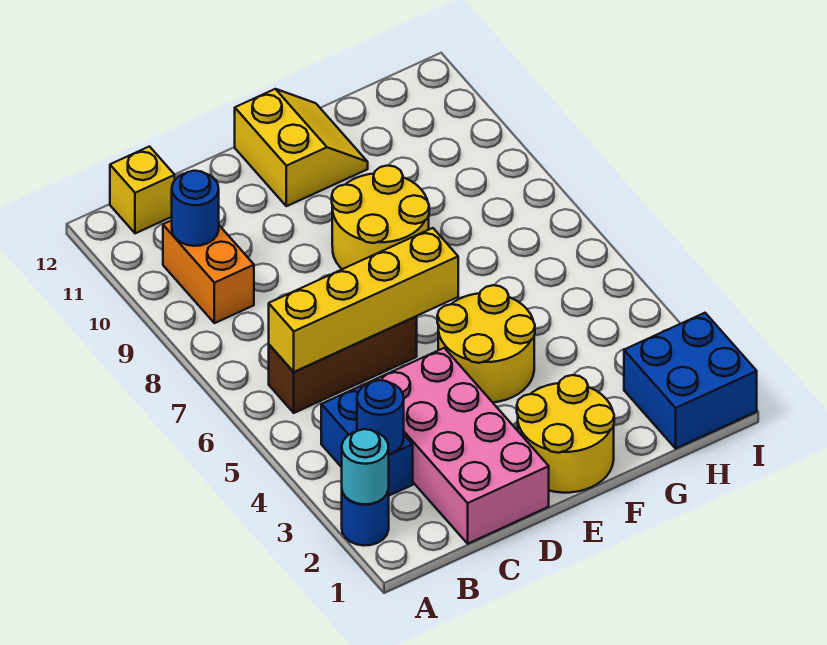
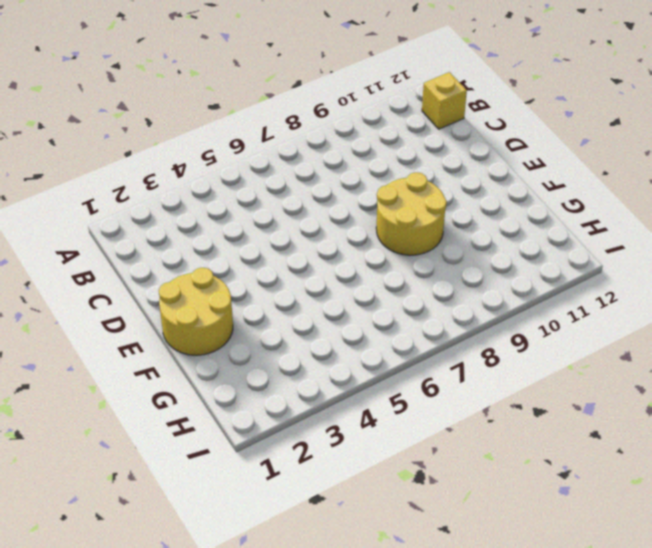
none -> blue 1x1 round brick [342,490,389,546]
none -> blue 1x2 brick [321,386,413,496]
none -> brown 1x3 brick [269,317,417,413]

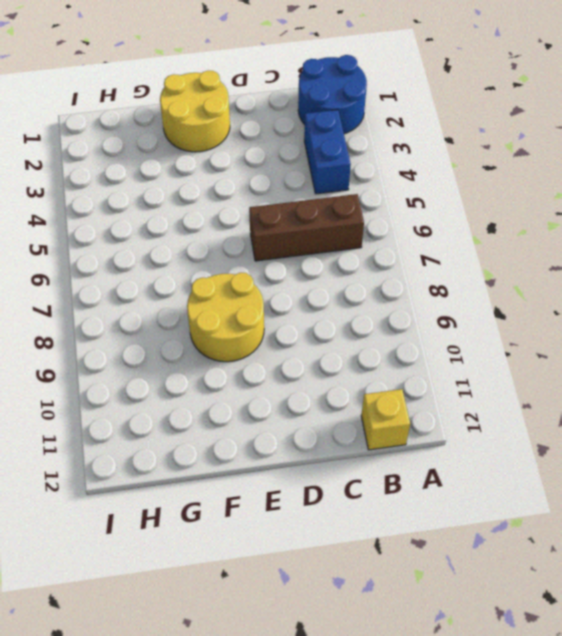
blue 2x2 round brick [298,55,367,134] -> blue 1x1 round brick [342,490,389,546]
none -> orange 1x2 brick [163,220,254,323]
none -> pink 2x4 brick [363,348,549,544]
none -> yellow 2x2 round brick [437,285,535,402]

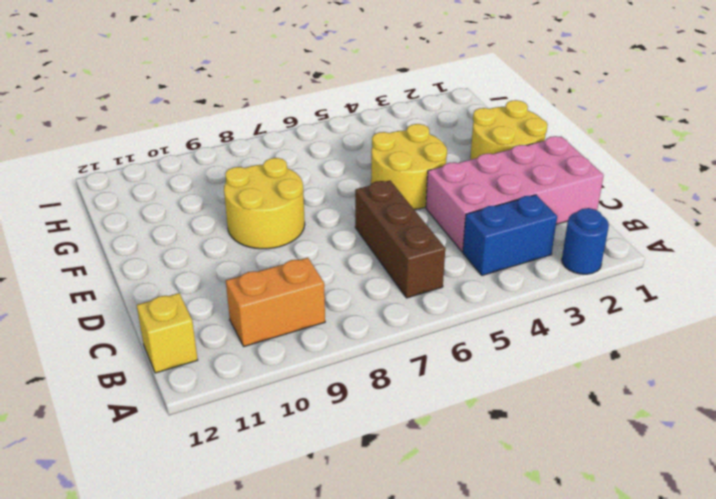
none -> yellow 2x2 slope [235,89,368,206]
none -> blue 2x2 brick [624,313,757,448]
none -> cyan 1x1 round brick [342,429,389,504]

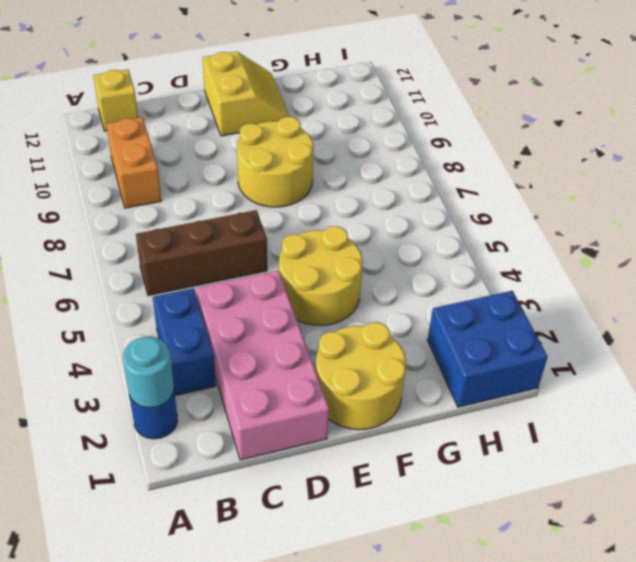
none -> blue 1x1 round brick [357,380,404,454]
none -> yellow 1x4 brick [269,228,458,372]
none -> blue 1x1 round brick [172,171,219,246]

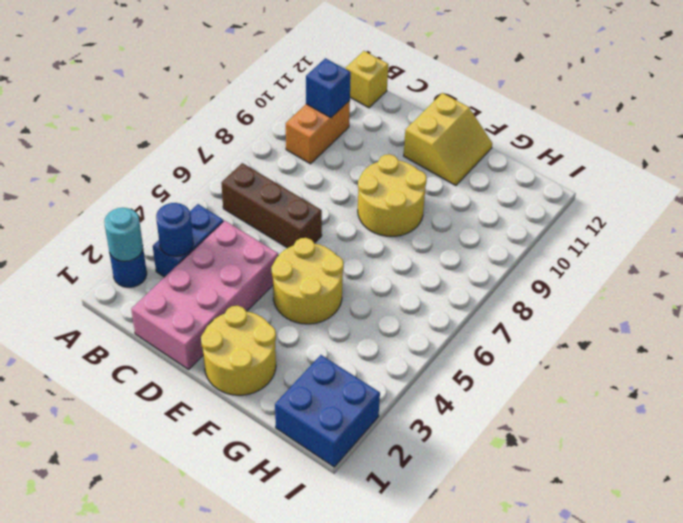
blue 1x1 brick [306,58,351,118] -> blue 1x1 round brick [172,171,219,246]
none -> yellow 1x4 brick [269,228,458,372]

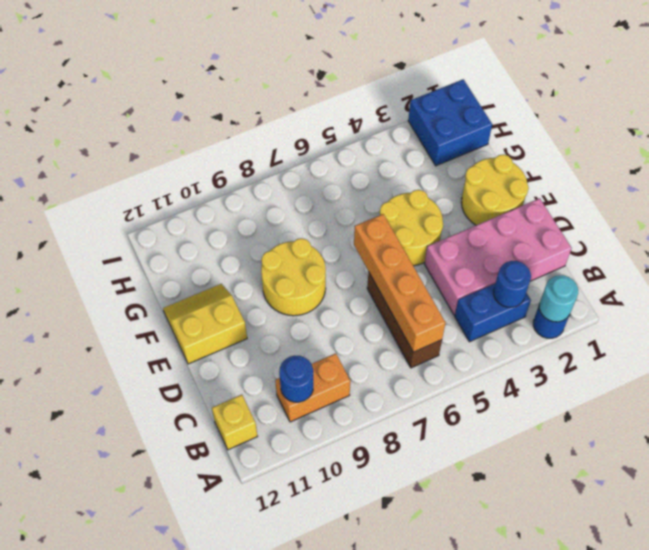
orange 1x4 brick [354,214,445,352] -> yellow 1x4 brick [269,228,458,372]

